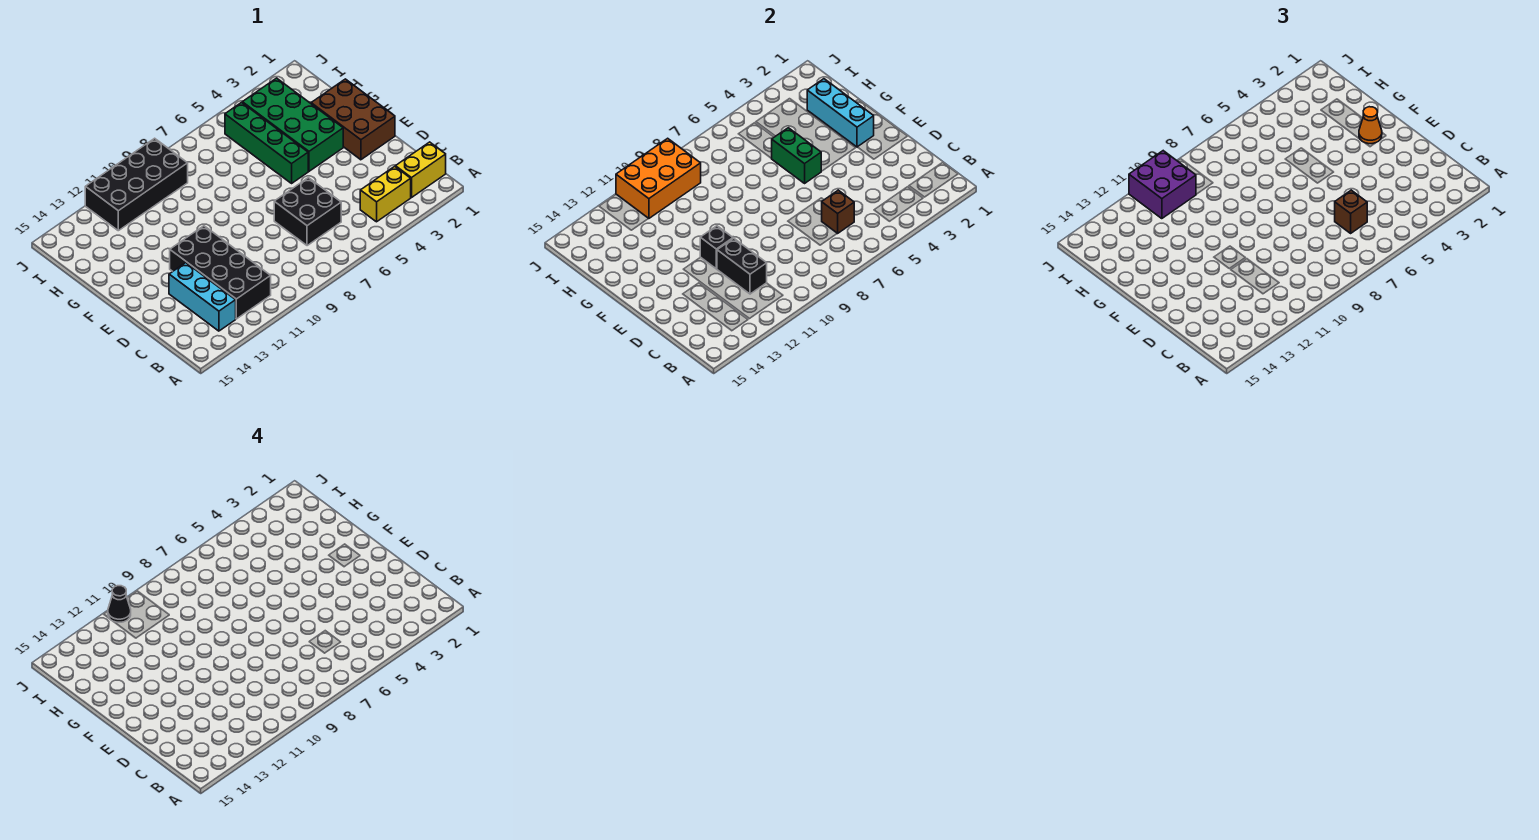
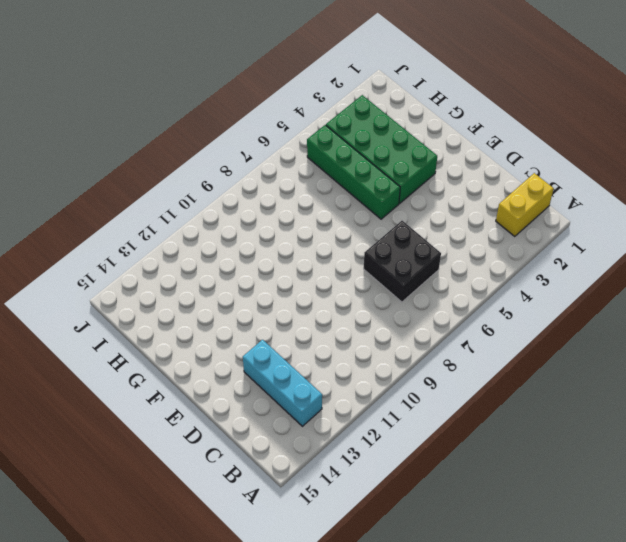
none -> yellow 1x2 brick [360,166,411,222]
none -> black 2x4 brick [170,226,271,319]
none -> brown 2x3 brick [311,79,395,160]

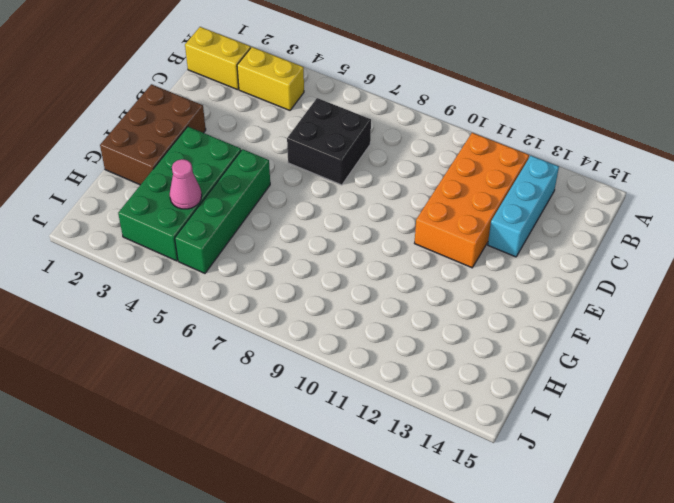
orange 2x4 brick [415,133,529,268] -> black 2x4 brick [170,226,271,319]
pink 1x1 cone [170,159,202,209] -> none
none -> black 2x4 brick [85,138,188,231]
none -> brown 1x1 brick [822,190,854,234]
none -> black 1x2 brick [717,238,767,294]

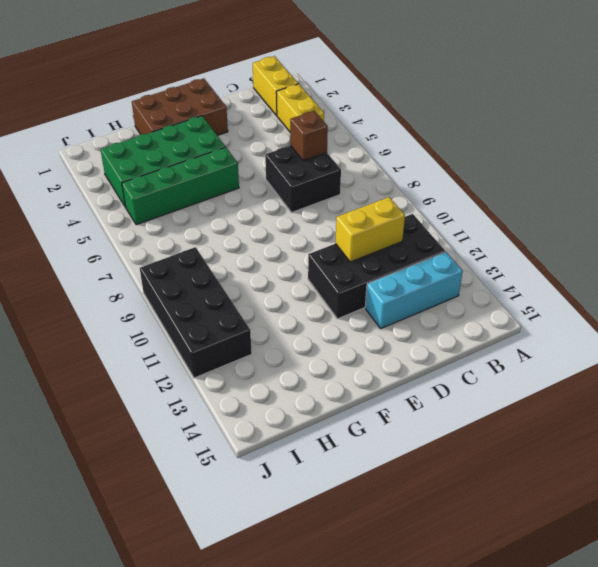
yellow 1x2 brick [336,197,405,262] -> black 1x2 brick [717,238,767,294]
none -> black 1x1 brick [700,226,733,269]
none -> cyan 1x3 brick [807,79,874,147]
none -> green 1x2 brick [771,128,821,183]

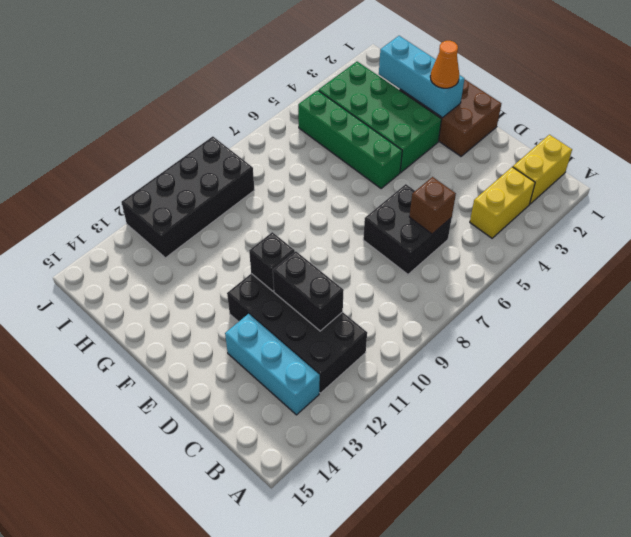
none -> green 1x2 brick [771,128,821,183]
none -> orange 2x3 brick [616,138,701,219]
none -> brown 1x1 brick [1335,190,1367,233]

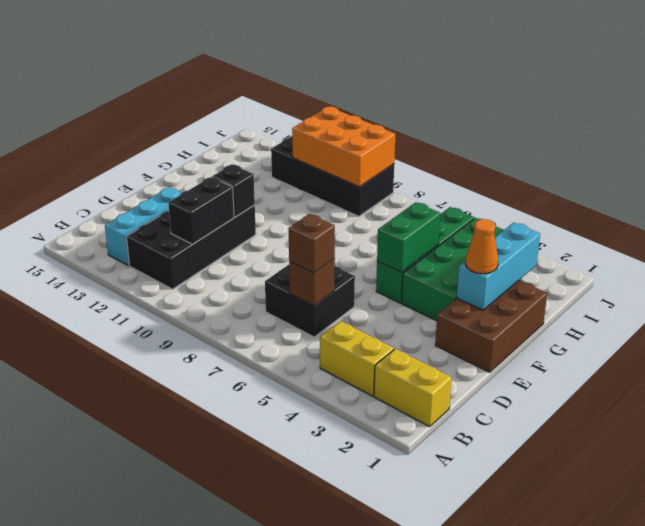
none -> purple 2x2 brick [1129,151,1196,219]
none -> black 1x1 cone [108,586,131,622]

